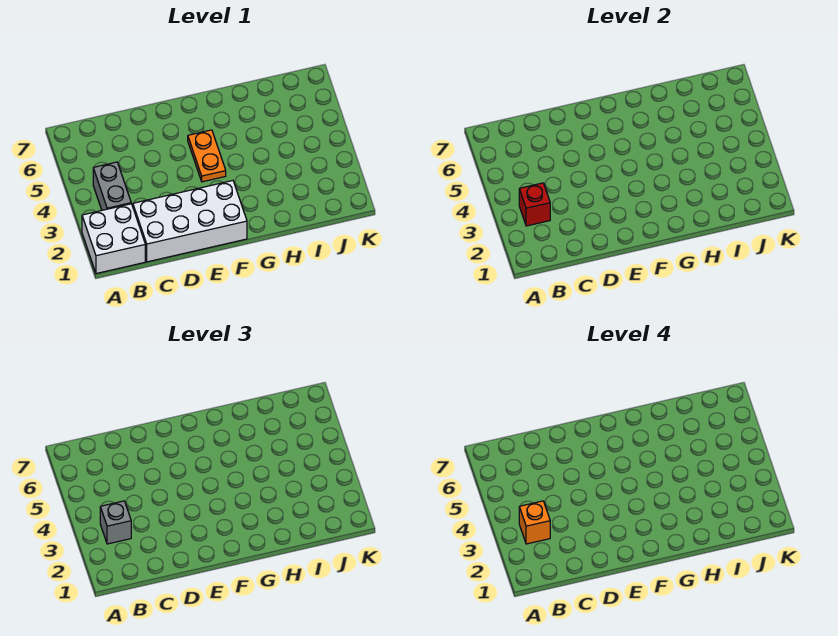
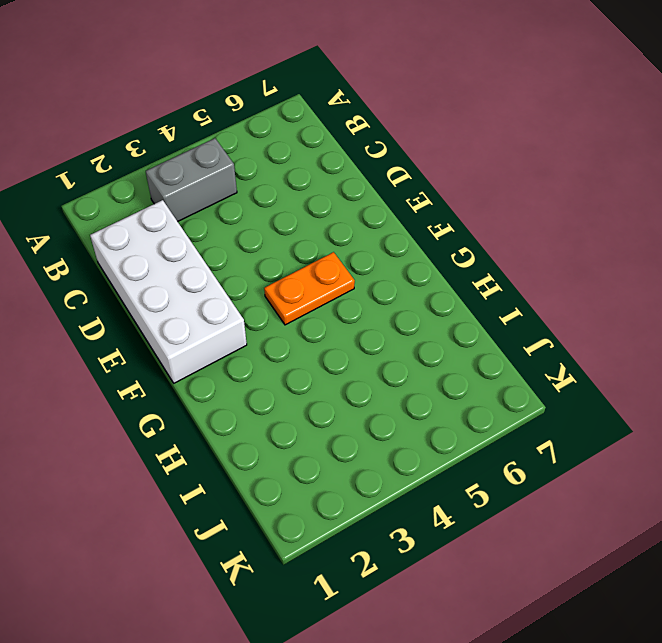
none -> white 2x2 brick [82,204,145,274]
none -> red 1x1 brick [519,183,550,226]

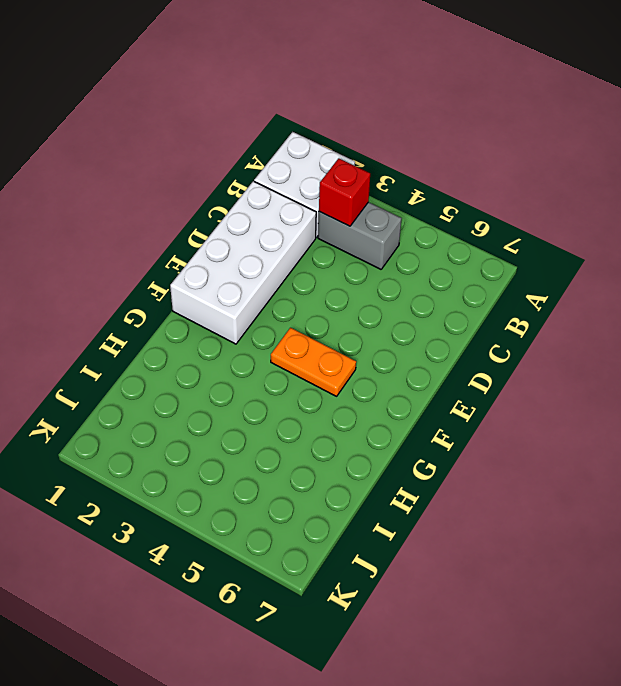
none -> grey 1x1 brick [100,501,131,544]
none -> orange 1x1 brick [519,501,550,544]

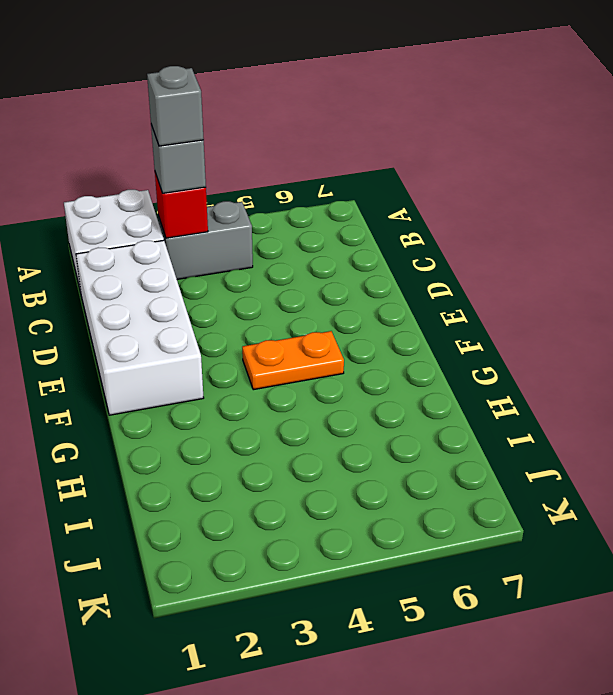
grey 1x1 brick [147,66,204,146] -> orange 1x1 brick [519,501,550,544]

